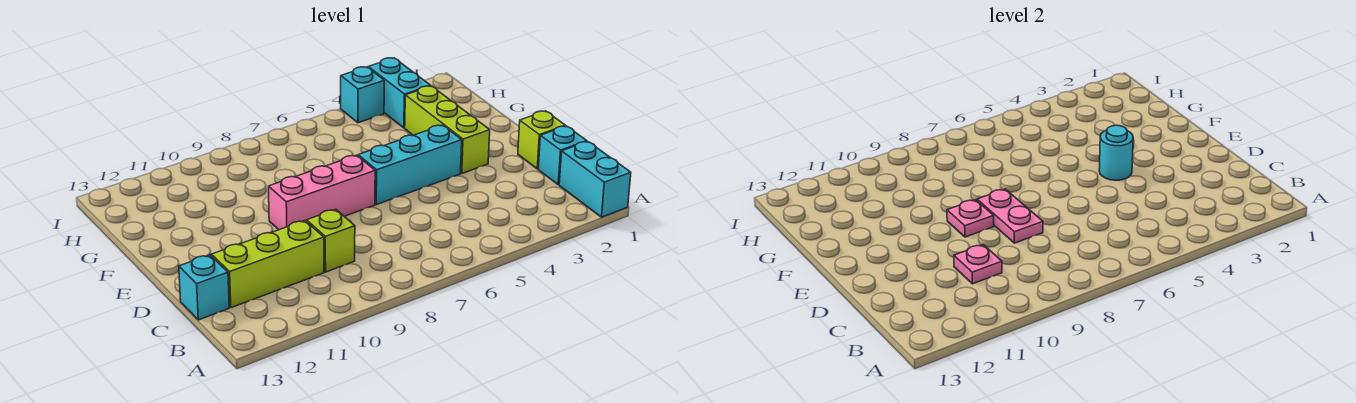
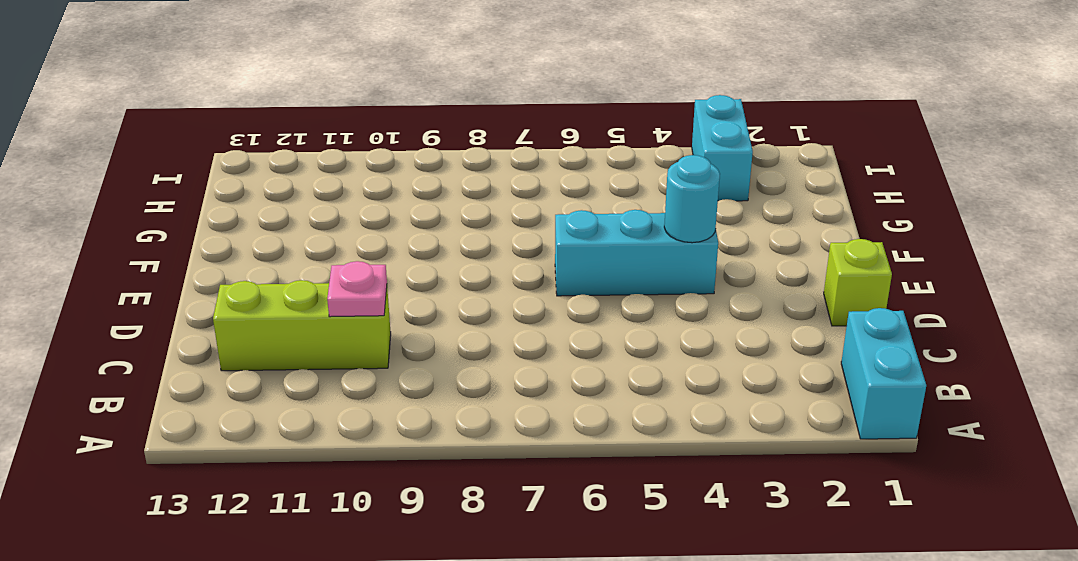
none -> cyan 1x1 brick [538,126,587,185]
none -> lime 1x1 brick [307,209,355,272]
none -> cyan 1x1 brick [179,255,229,320]

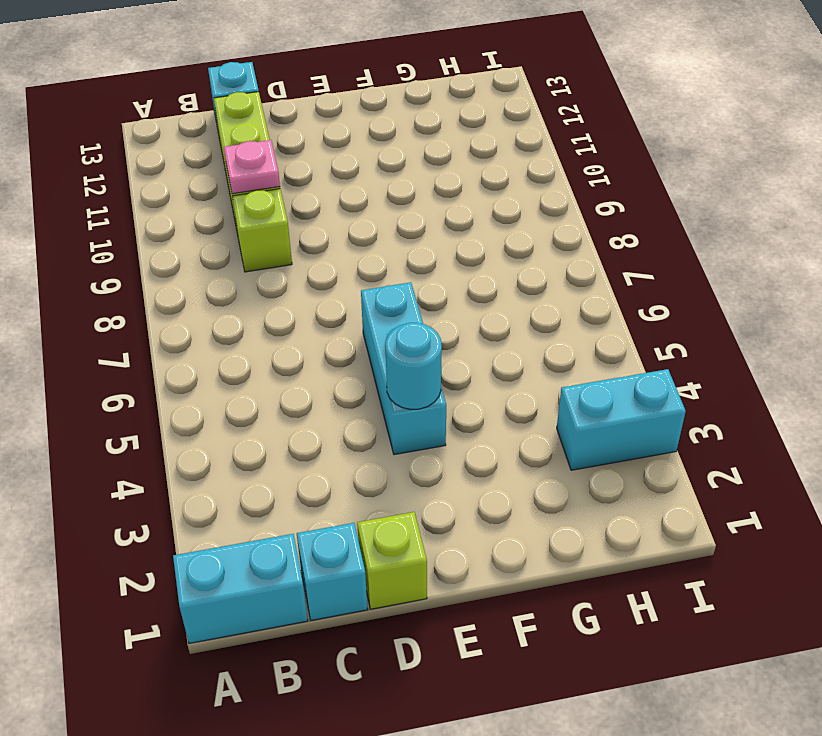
none -> lime 1x3 brick [405,86,490,173]
none -> pink 1x3 brick [268,155,375,230]
none -> cyan 1x1 brick [341,67,384,123]

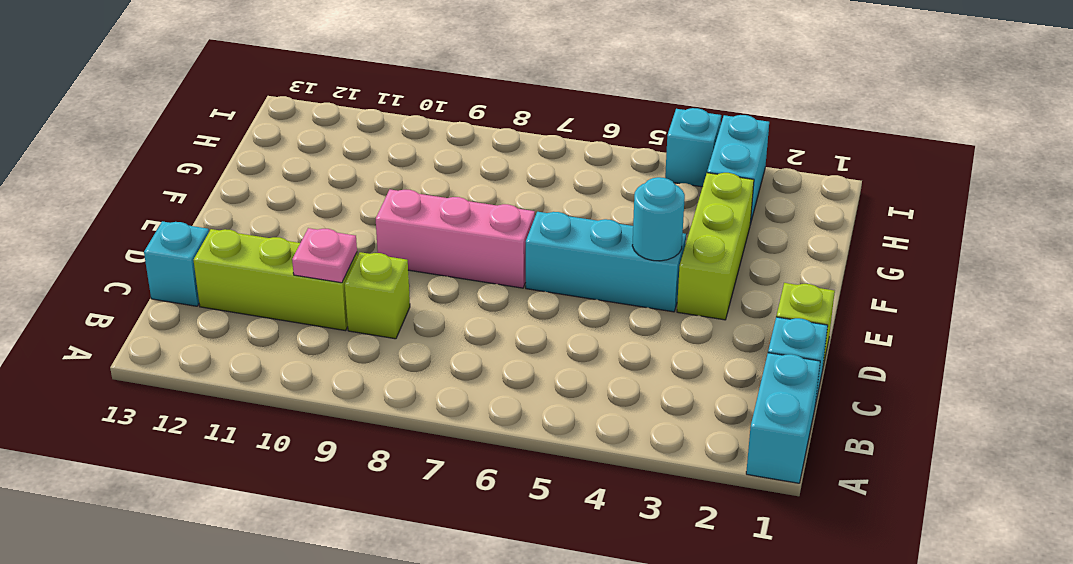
none -> pink 1x2 plate [977,189,1043,243]
none -> pink 1x1 plate [947,200,994,237]

